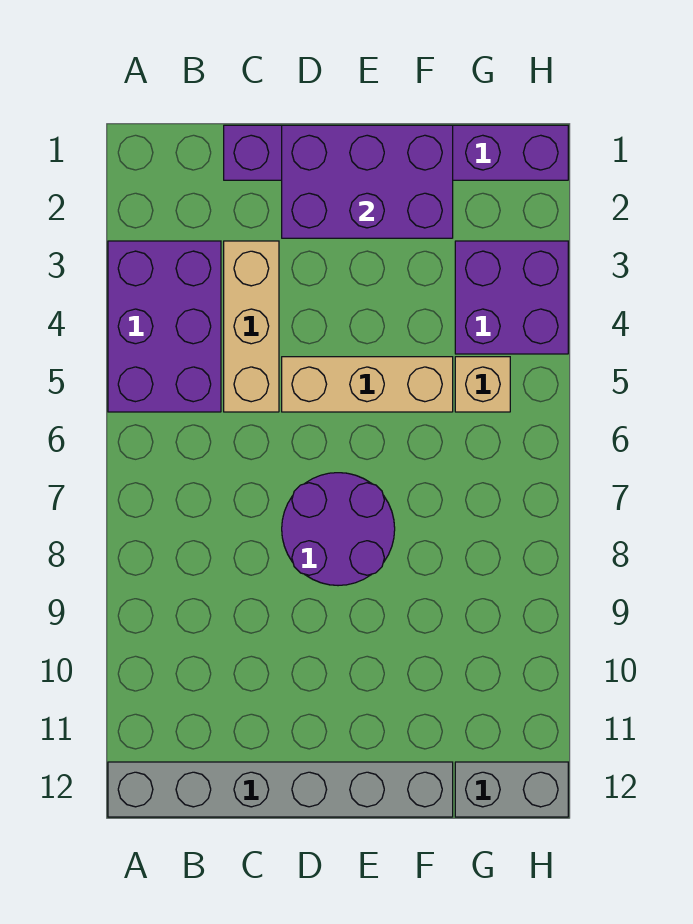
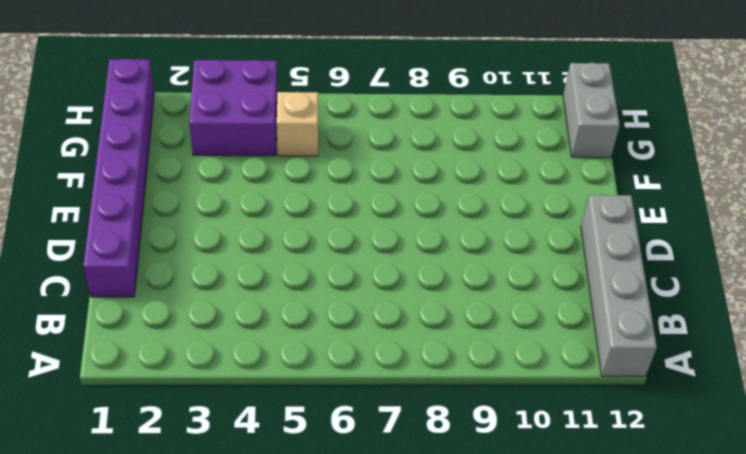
grey 1x4 brick [581,195,657,376] -> grey 1x6 brick [108,762,453,817]
none -> purple 2x3 brick [108,241,221,412]
none -> tan 1x3 brick [224,241,279,412]

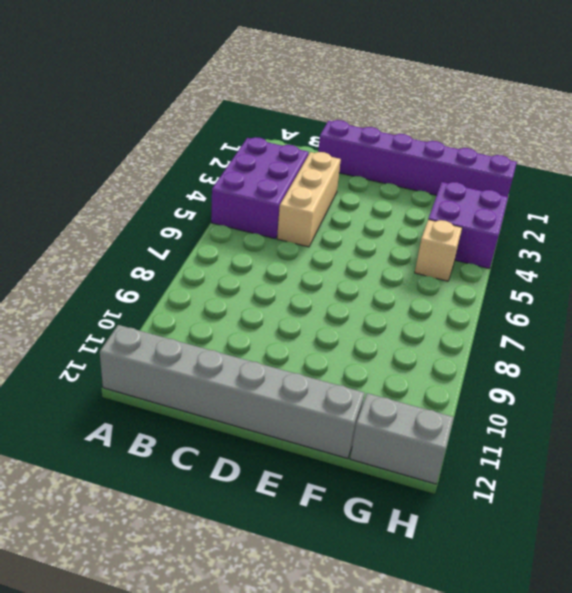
none -> tan 1x3 brick [282,357,453,412]
none -> purple 2x2 round brick [282,473,395,586]

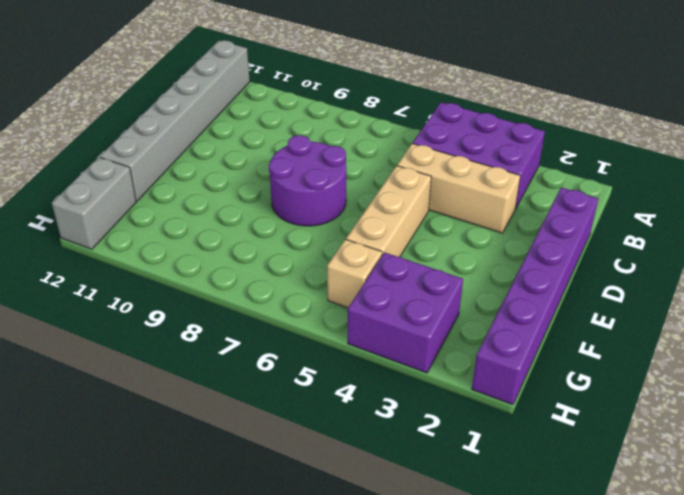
none -> purple 2x3 brick [282,125,453,238]

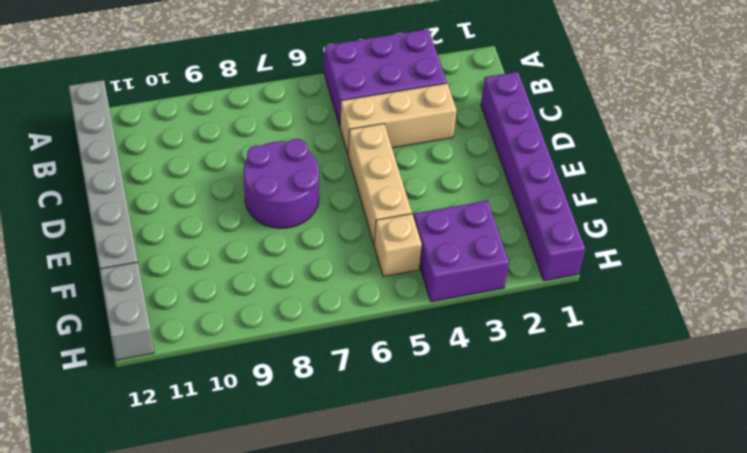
none -> purple 2x3 brick [282,125,453,238]

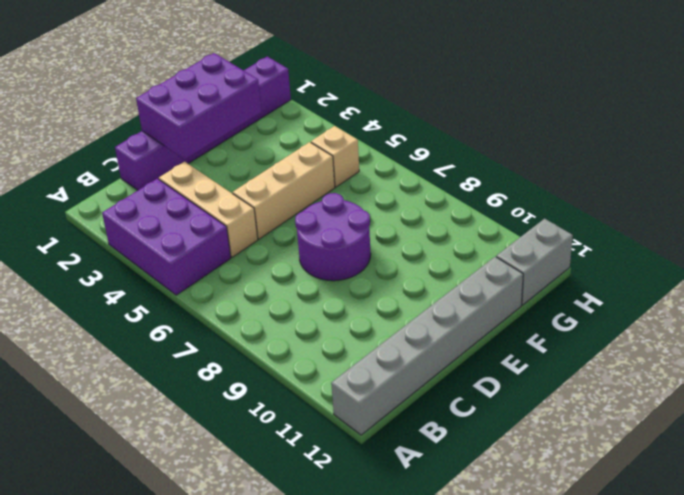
none -> purple 2x2 brick [455,241,568,354]

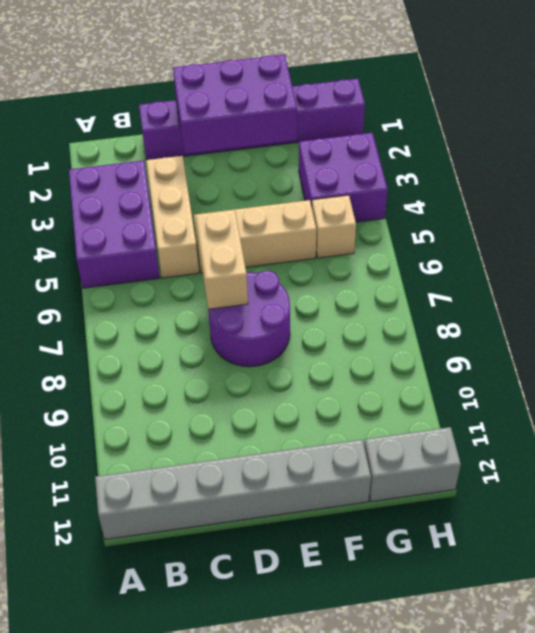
tan 1x2 brick [196,210,248,309] -> none

